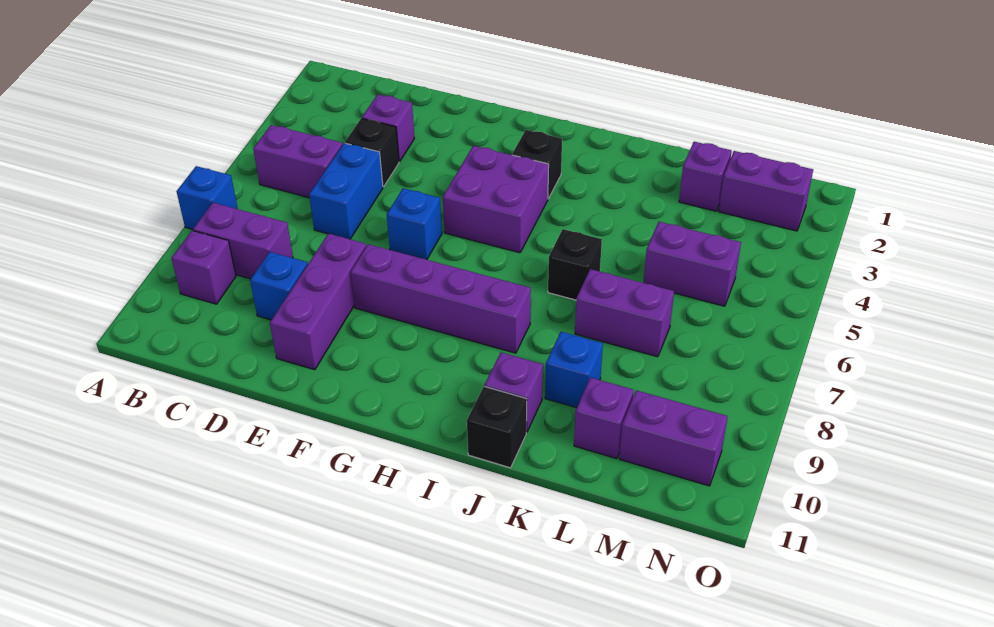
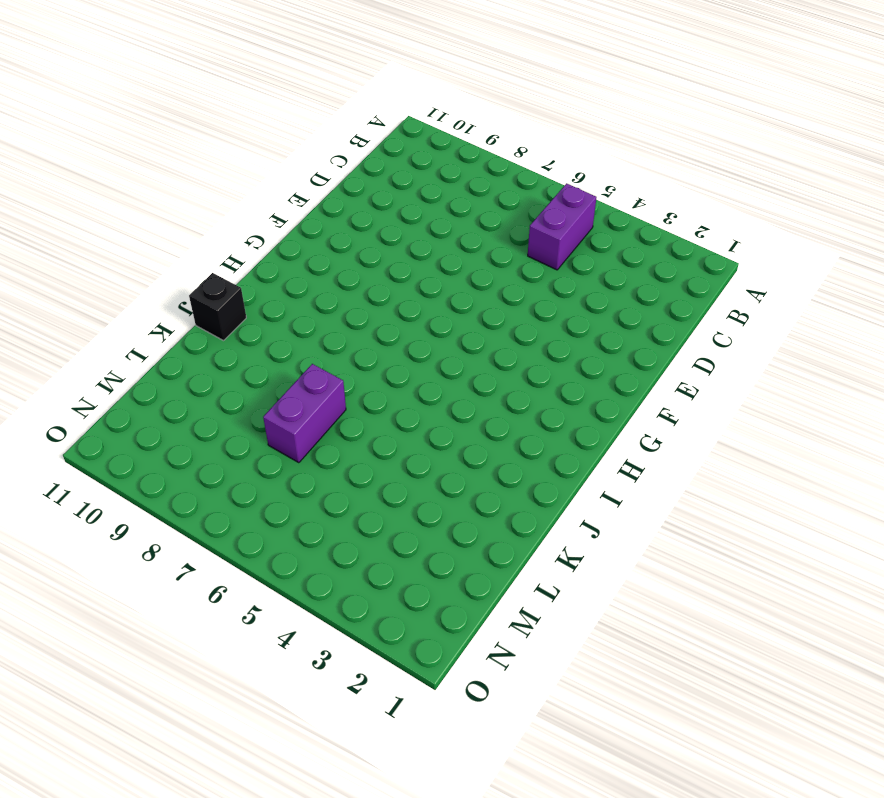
none -> blue 1x1 brick [177,166,238,229]
none -> purple 1x2 brick [193,203,293,279]
none -> purple 1x1 brick [171,231,236,304]

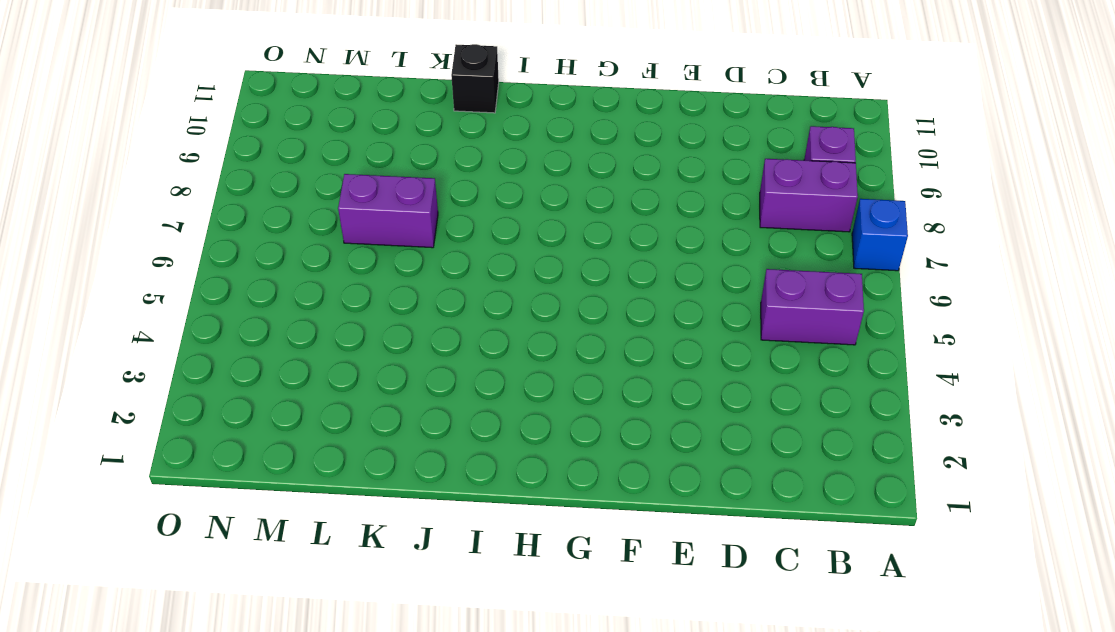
none -> purple 1x1 brick [362,94,415,162]
none -> black 1x1 brick [345,118,399,187]
none -> blue 1x2 brick [309,143,383,239]

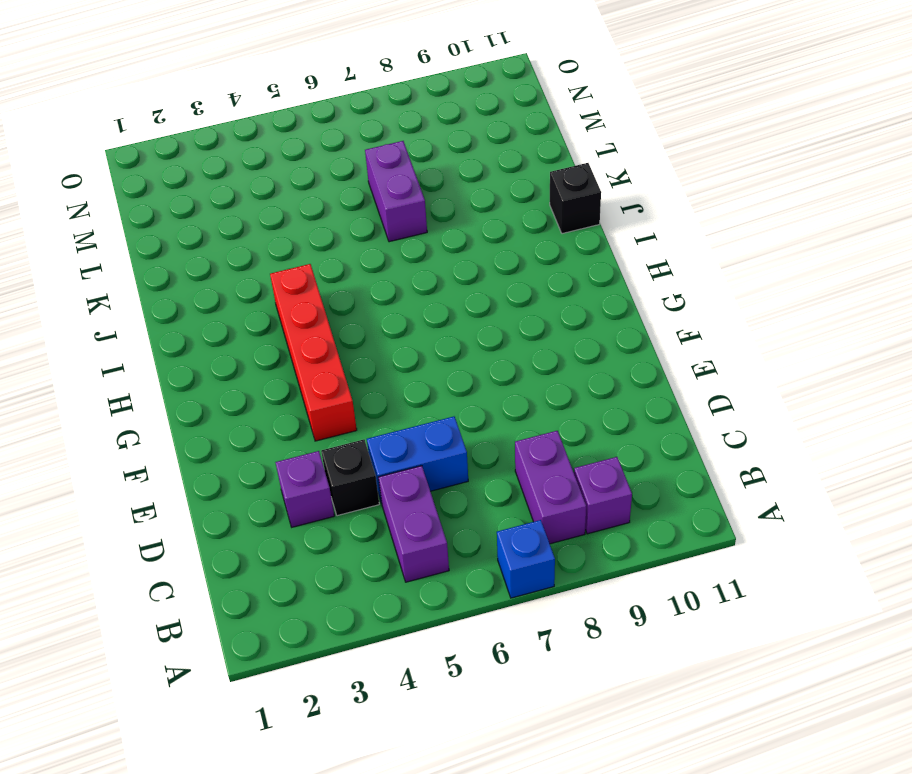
red 1x4 brick [270,264,357,441] -> purple 2x2 brick [443,146,549,253]
none -> blue 1x1 brick [250,252,308,320]
none -> purple 1x3 brick [270,234,366,370]
none -> blue 1x1 brick [387,188,442,260]

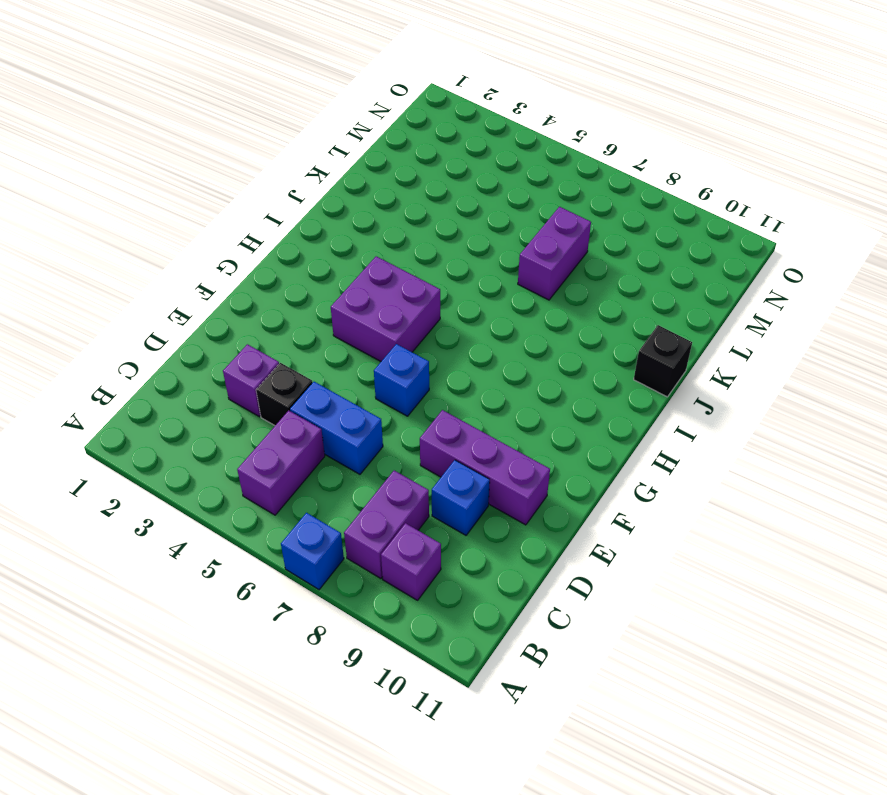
none -> purple 1x4 brick [350,244,531,353]
none -> black 1x1 brick [512,130,562,199]
none -> black 1x1 brick [548,229,602,300]

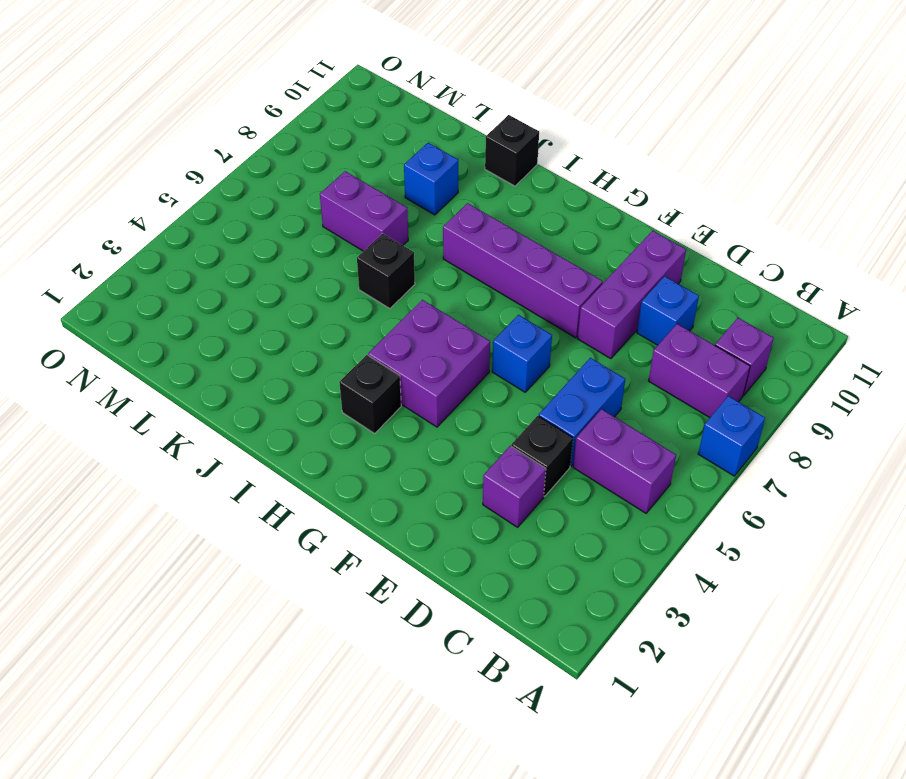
none -> purple 1x1 brick [485,352,543,432]
none -> purple 1x1 brick [679,142,732,211]
none -> purple 1x2 brick [643,222,741,306]

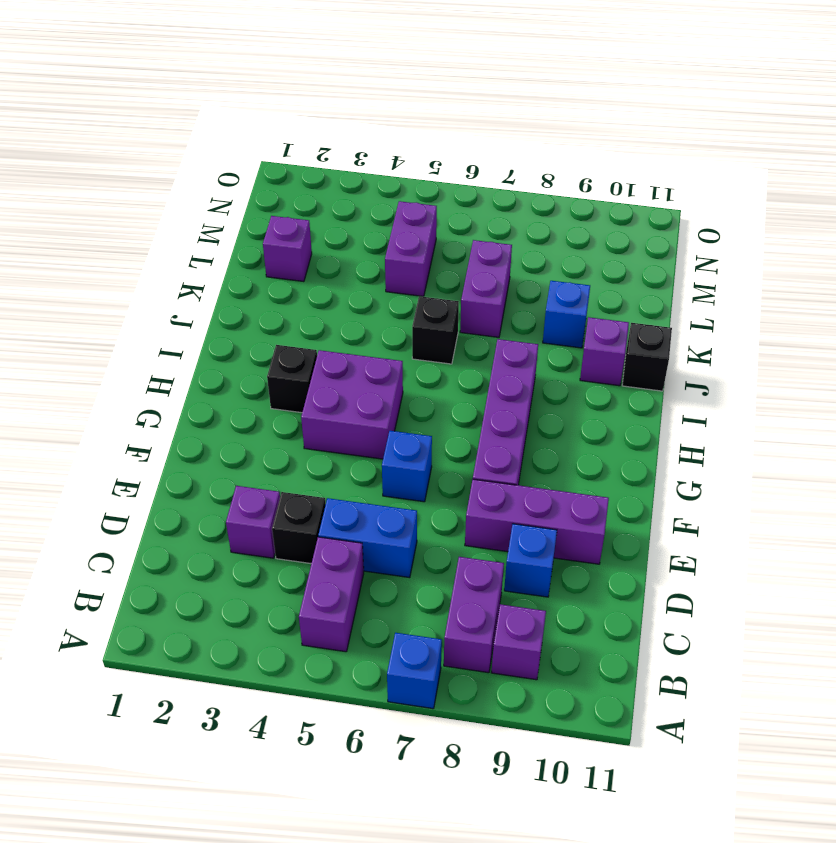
none -> purple 1x1 brick [574,377,634,459]
none -> purple 1x2 brick [719,151,813,231]
none -> purple 1x2 brick [619,390,728,486]

